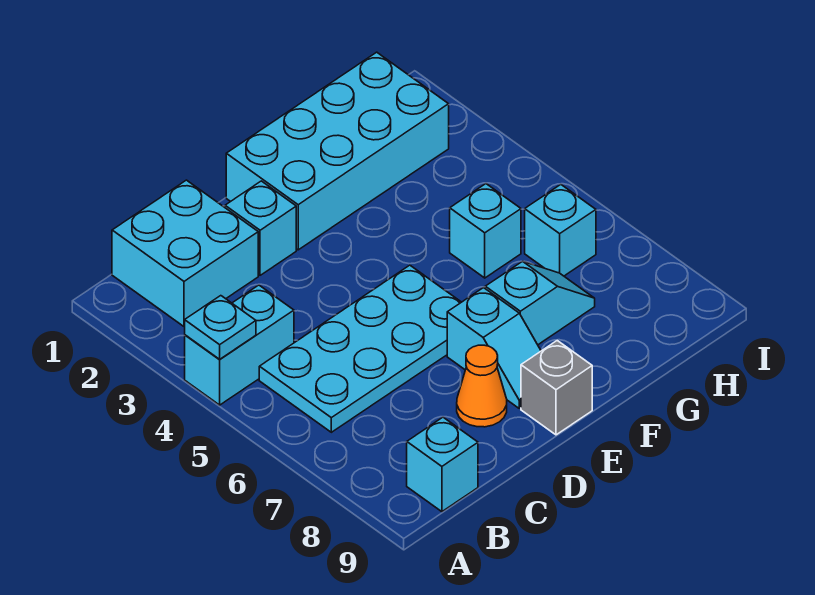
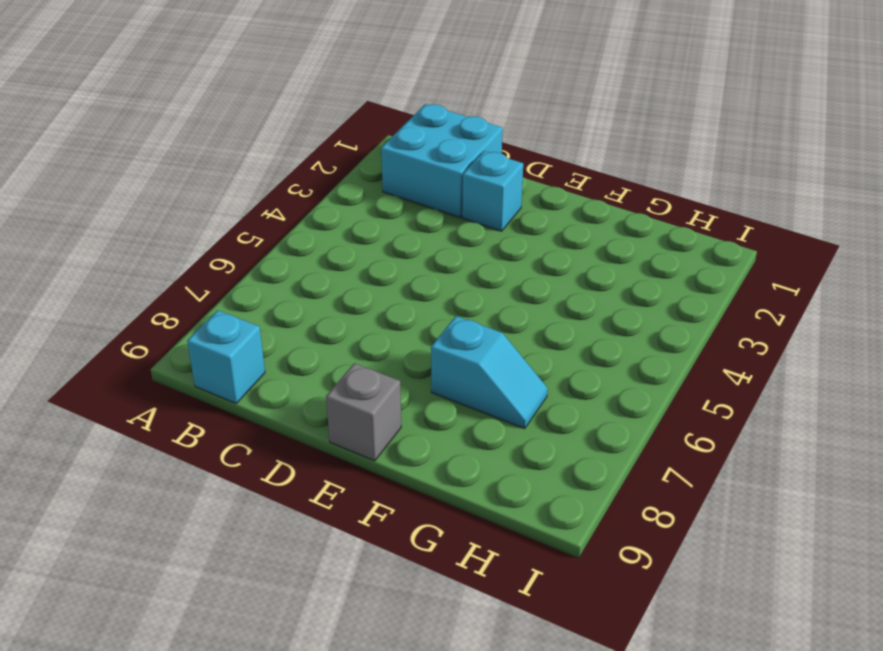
none -> cyan 1x2 brick [185,285,294,405]
none -> cyan 2x4 plate [259,265,461,432]
none -> orange 1x1 cone [457,345,507,427]

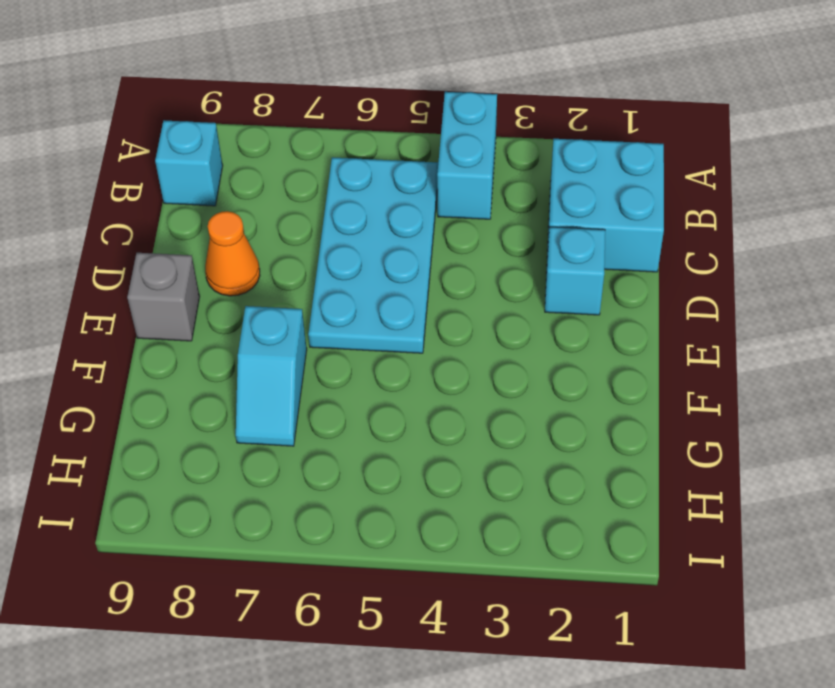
none -> cyan 2x4 brick [226,52,449,250]
none -> cyan 1x2 slope [447,288,541,408]
none -> cyan 1x1 brick [450,184,521,278]

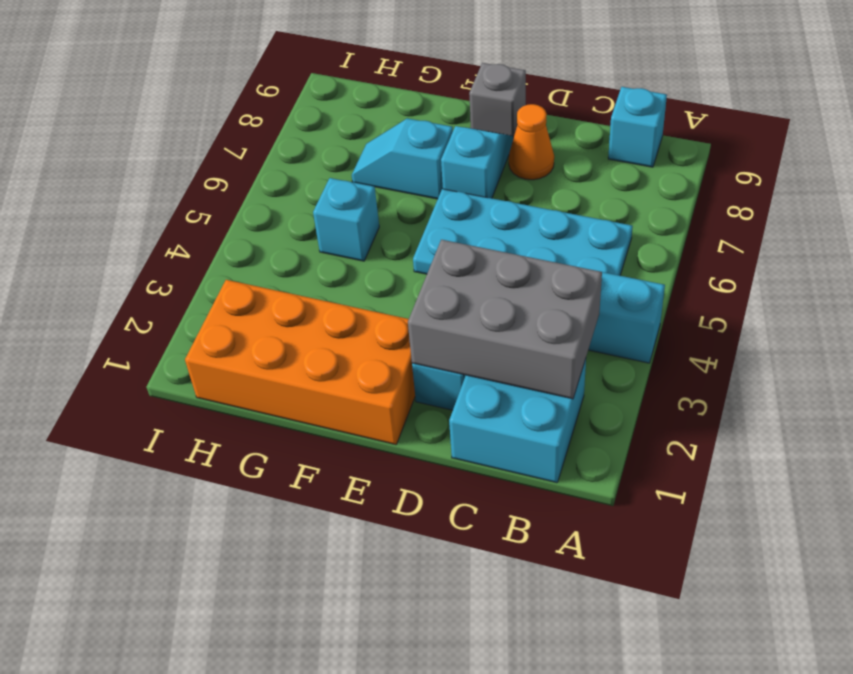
grey 2x3 brick [408,240,602,399] -> none
orange 2x4 brick [185,280,415,445] -> cyan 2x4 brick [226,52,449,250]
none -> cyan 1x1 brick [525,185,596,276]
none -> cyan 1x1 plate [185,296,256,359]

